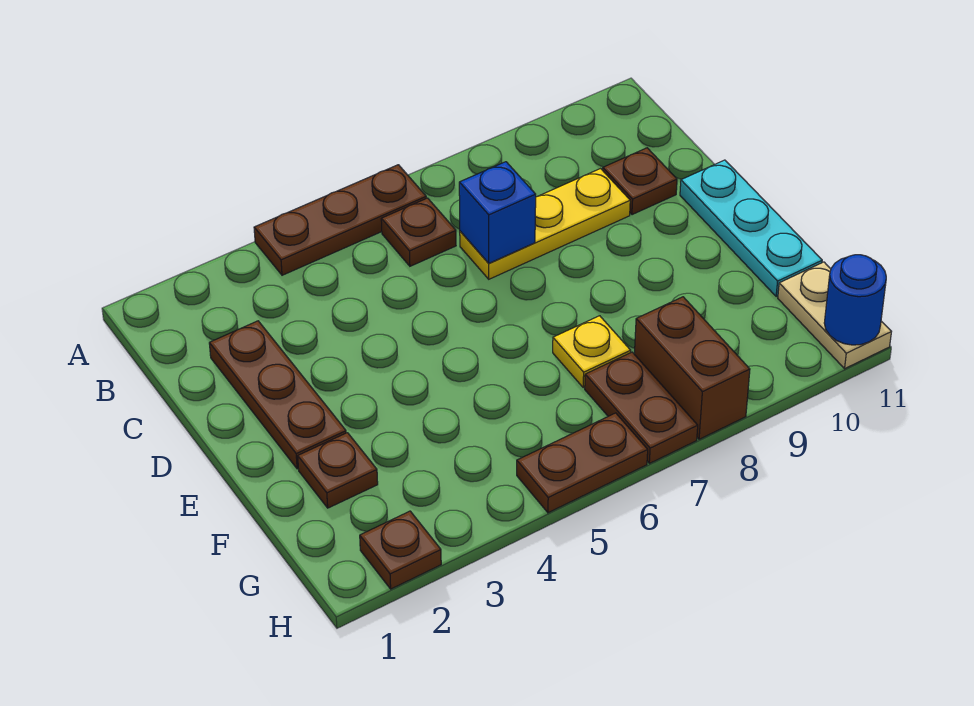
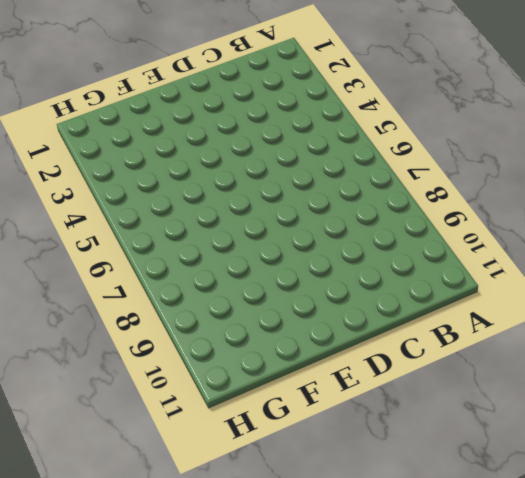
none -> brown 1x3 plate [254,165,426,275]
none -> brown 1x1 plate [381,198,456,266]
none -> brown 1x3 plate [209,321,346,469]

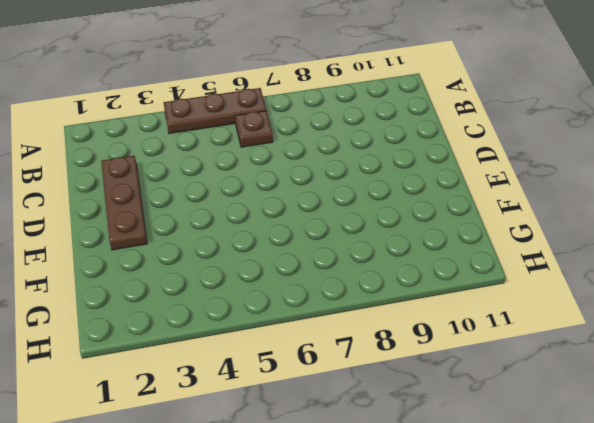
none -> yellow 1x3 plate [460,169,630,279]
none -> brown 1x1 plate [603,148,677,215]
none -> cyan 1x3 plate [680,160,822,297]

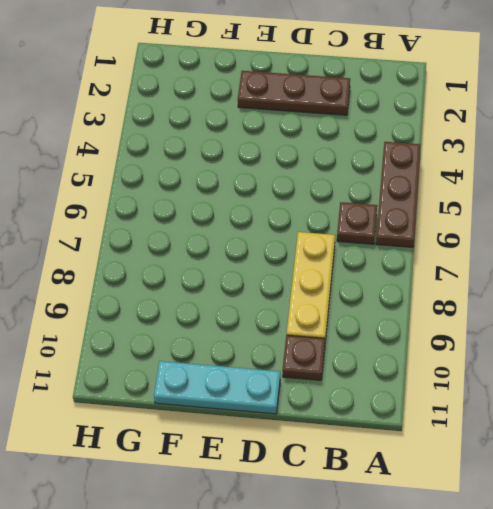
none -> brown 1x1 plate [298,433,378,508]
none -> yellow 1x1 plate [553,316,631,388]
none -> brown 1x2 plate [585,352,698,463]

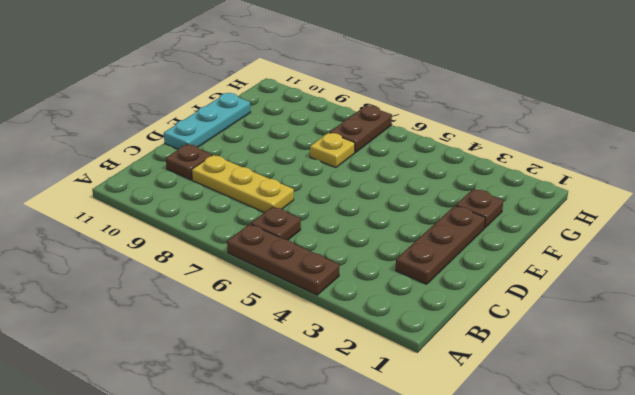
none -> brown 1x2 brick [634,297,750,439]
none -> tan 1x2 plate [778,262,891,369]
none -> brown 1x1 plate [360,511,441,589]

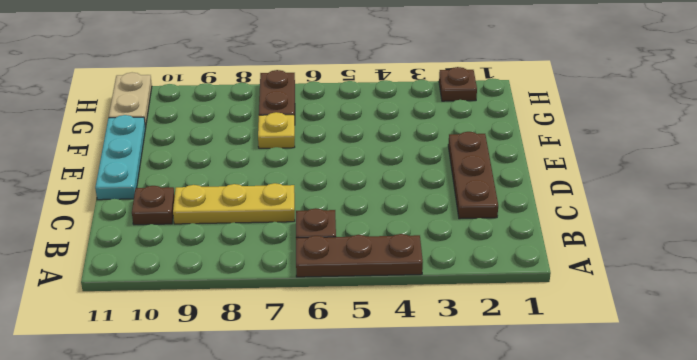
none -> brown 1x1 plate [298,433,378,508]
none -> brown 1x2 brick [634,297,750,439]
none -> brown 1x2 plate [517,413,648,513]

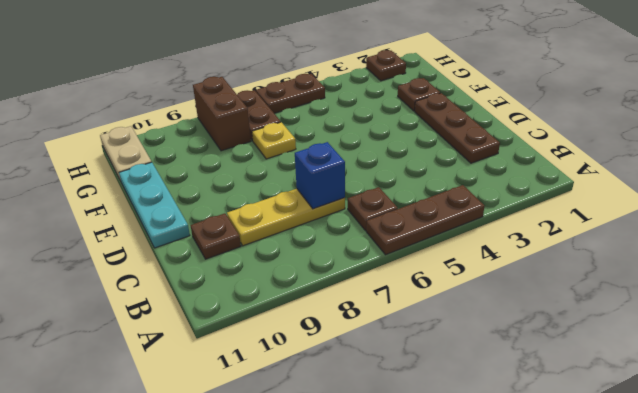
none -> blue 1x1 round brick [824,255,886,345]

